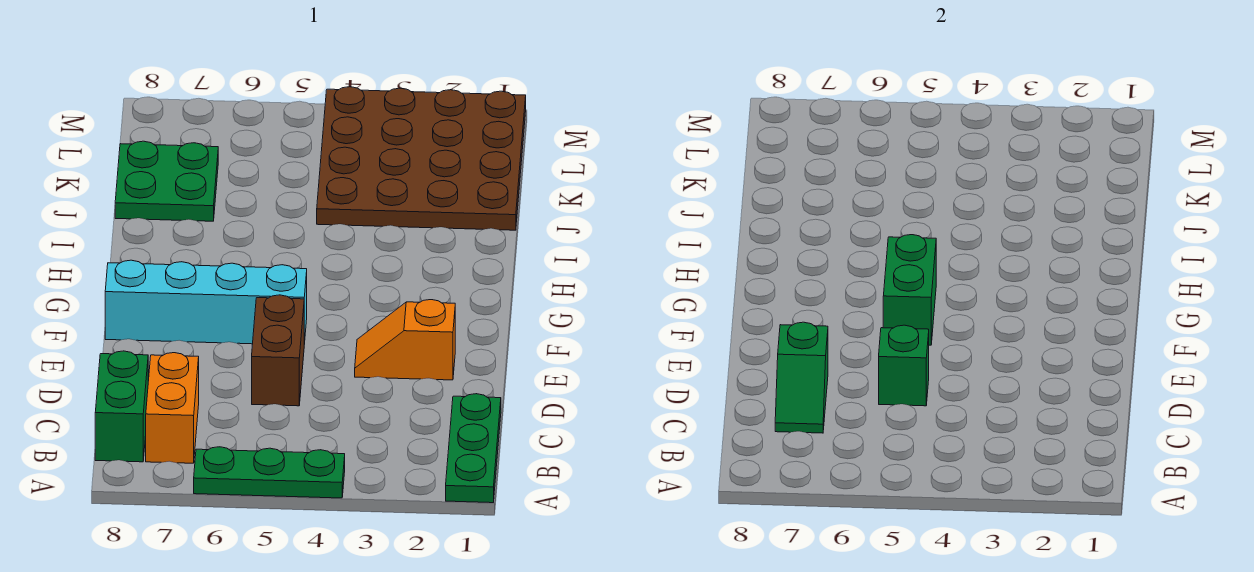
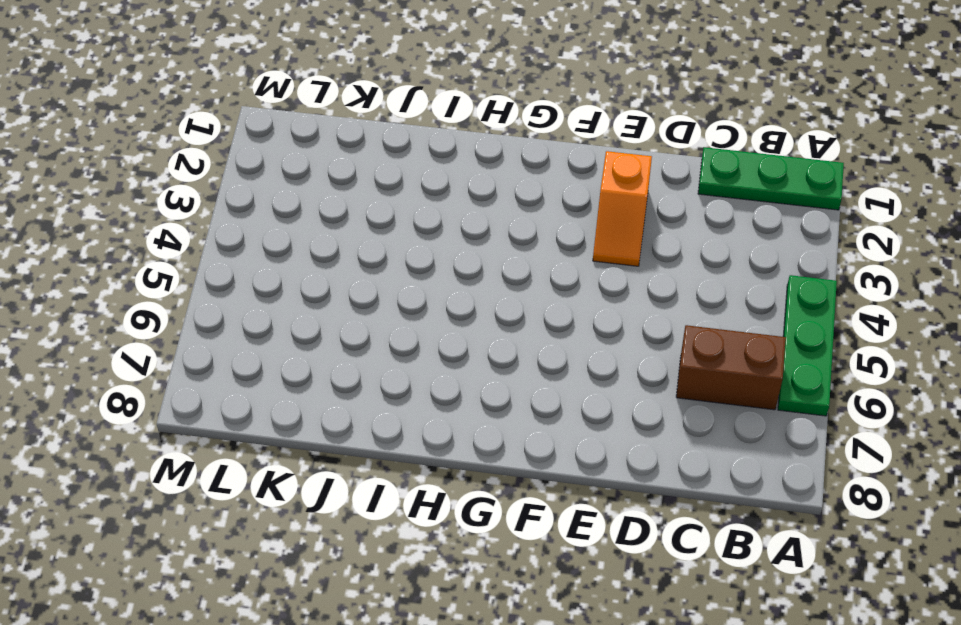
brown 1x2 brick [676,325,786,410] -> brown 1x2 brick moved to [252,295,304,406]
none -> orange 1x2 brick [146,353,199,463]
none -> green 1x2 brick [95,351,148,462]
none -> cyan 1x4 brick [105,260,307,344]

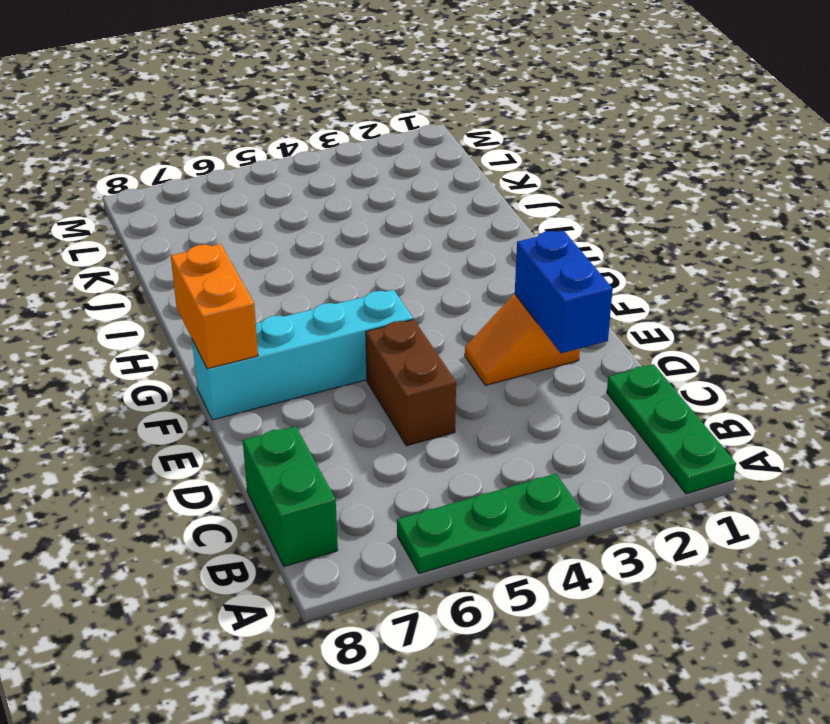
blue 1x2 brick [515,231,613,353] -> none
orange 1x2 brick [171,244,258,369] -> orange 1x2 brick moved to [146,353,199,463]
none -> brown 4x4 plate [317,87,526,230]
none -> green 2x2 plate [115,141,218,221]
none -> green 1x2 slope [775,322,828,433]

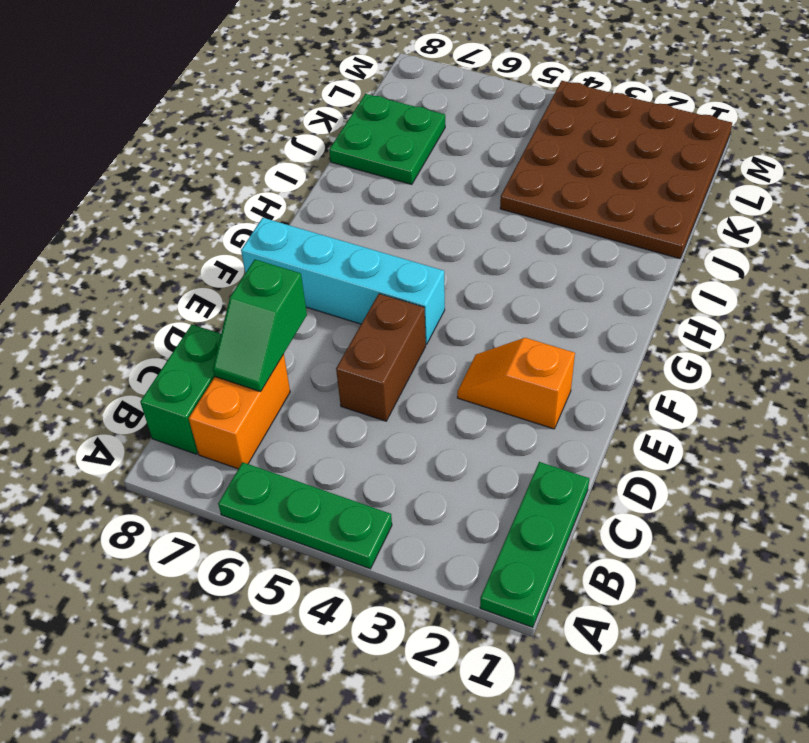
none -> green 1x1 brick [879,325,929,406]
none -> green 1x2 brick [883,235,936,345]

